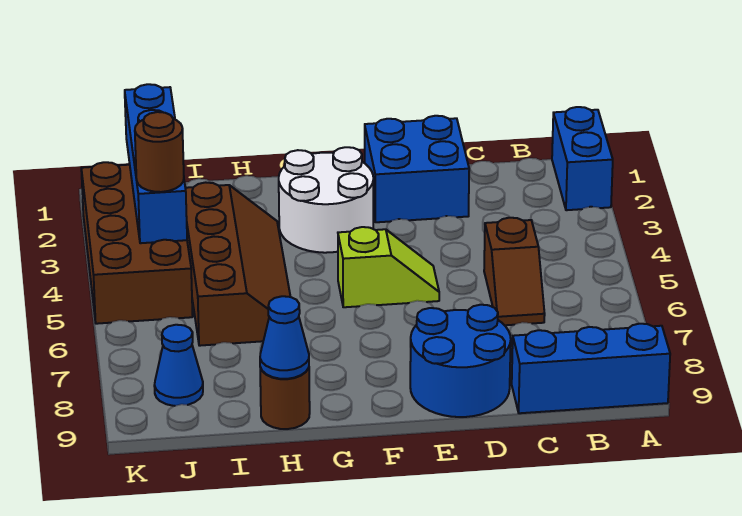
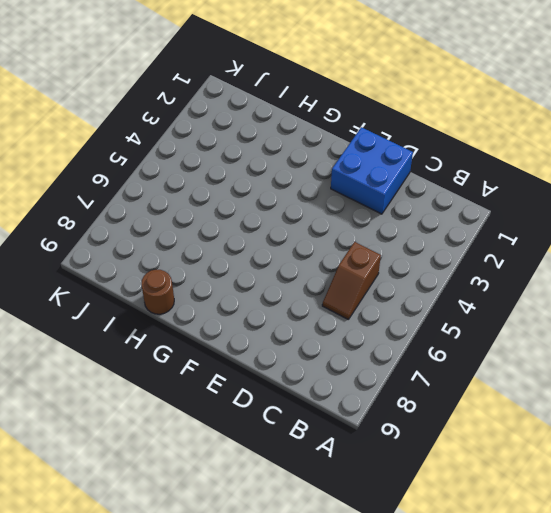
none -> blue 1x2 brick [552,107,613,210]
none -> blue 1x3 brick [512,324,670,413]
none -> blue 2x2 round brick [410,305,511,417]

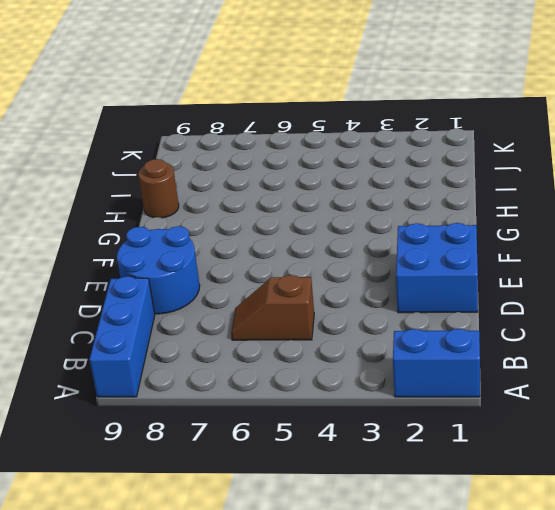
none -> lime 1x2 slope [338,227,439,307]
none -> white 2x2 round brick [279,147,373,253]
none -> brown 2x4 slope [185,182,290,346]

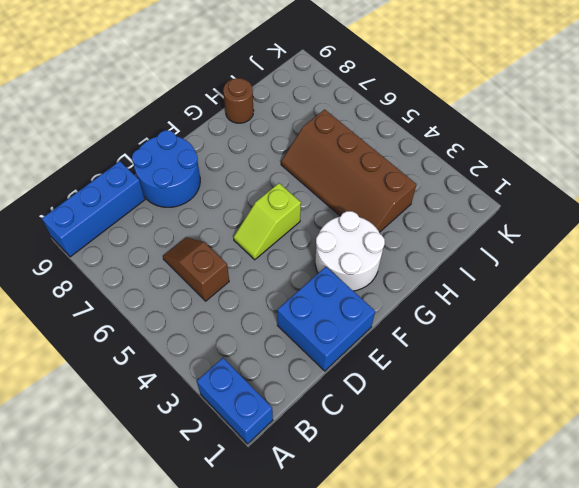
none -> brown 2x4 brick [81,162,193,324]
none -> blue 1x1 cone [154,325,203,406]
none -> blue 1x1 cone [260,296,309,379]

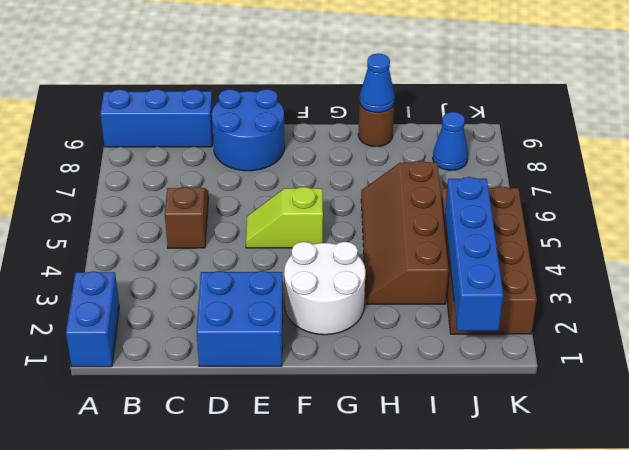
none -> brown 1x1 round brick [135,112,184,192]

